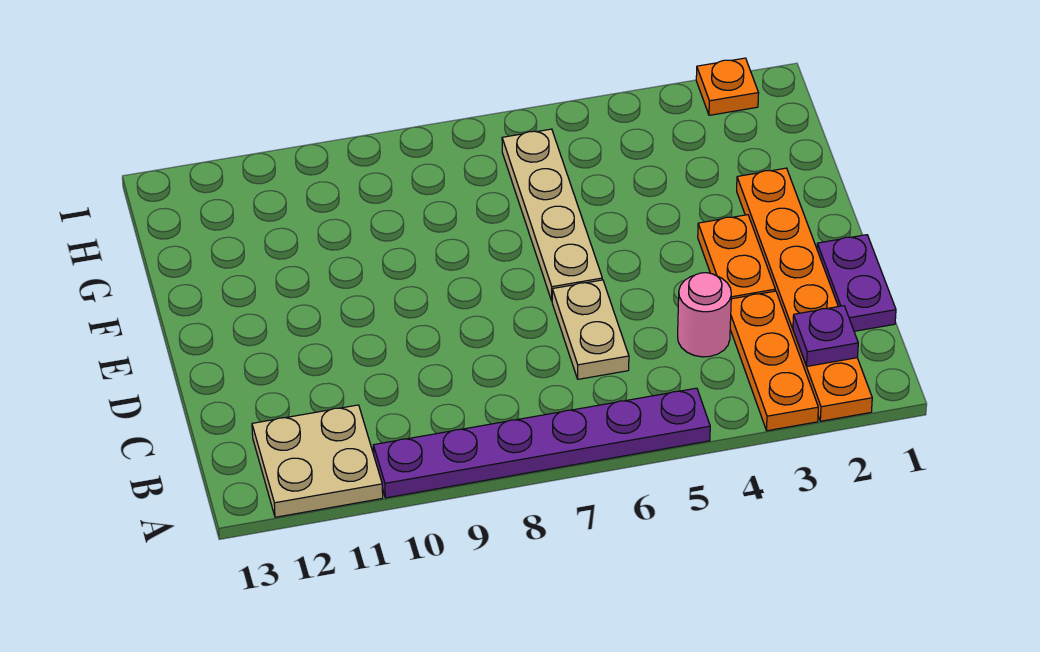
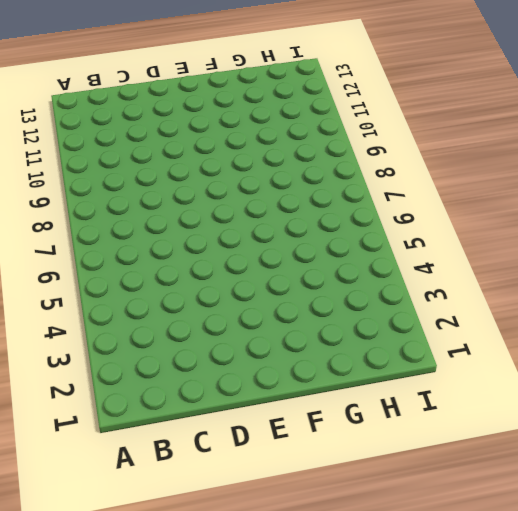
none -> orange 1x6 plate [737,168,872,421]
none -> orange 1x3 plate [730,291,818,431]

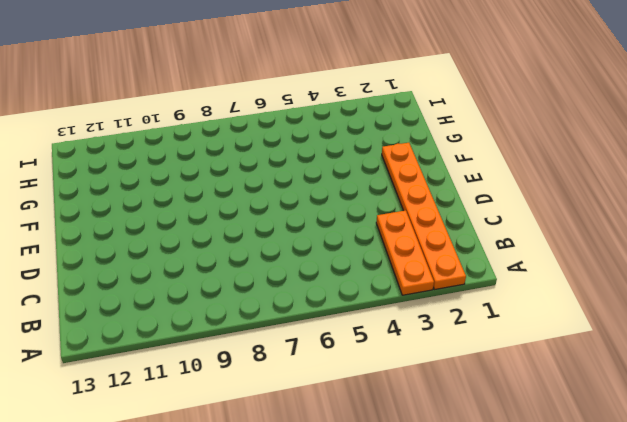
none -> purple 1x6 plate [373,388,710,498]
none -> tan 2x2 plate [252,405,383,517]

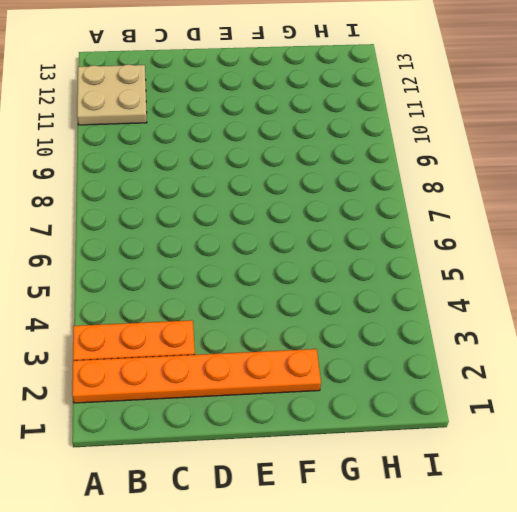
none -> purple 1x6 plate [373,388,710,498]
none -> purple 1x2 plate [817,235,896,331]

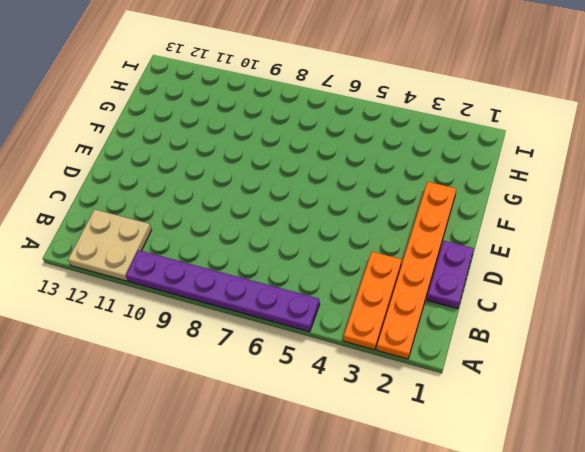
none -> pink 1x1 round brick [678,273,731,357]
none -> tan 1x2 plate [552,280,629,379]

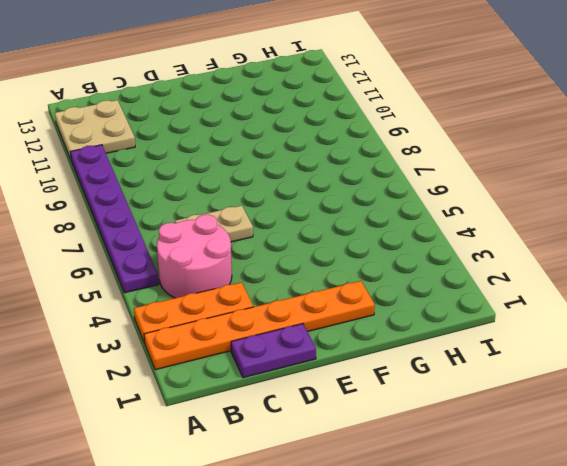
pink 2x2 round brick [157,215,232,298] -> pink 1x1 round brick [678,273,731,357]
none -> orange 1x2 plate [698,215,775,299]
none -> tan 1x4 plate [502,129,602,301]

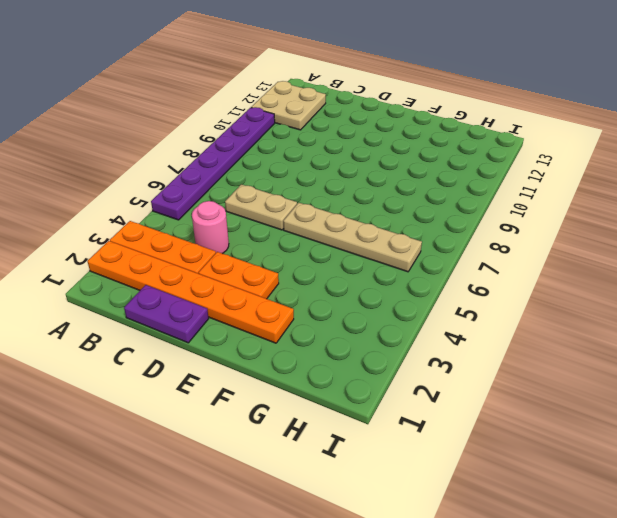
none -> orange 1x1 plate [696,58,759,115]
none -> purple 1x1 plate [793,306,858,366]

